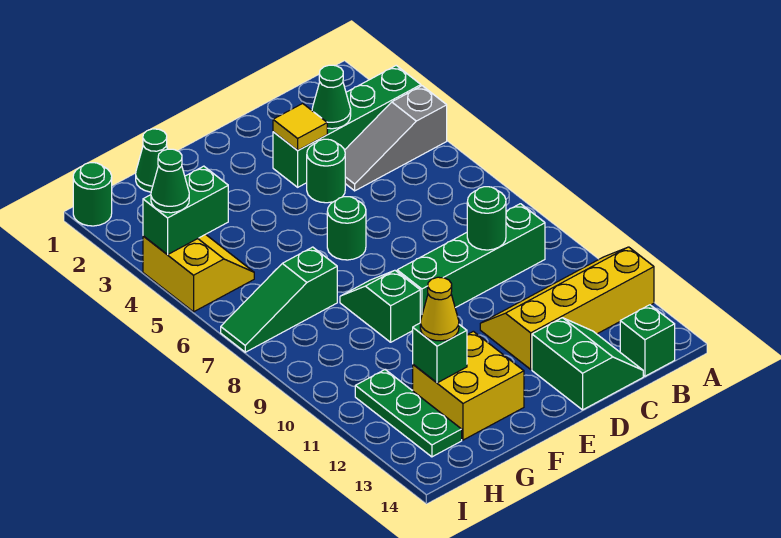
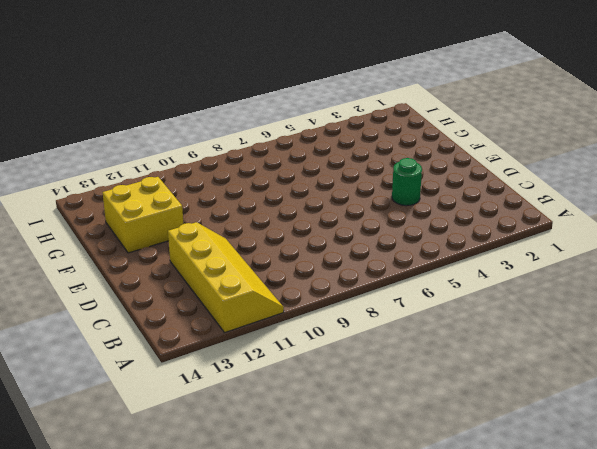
none -> green 1x4 brick [273,66,421,187]
none -> grey 1x3 slope [345,86,447,191]
none -> green 1x4 brick [397,204,545,322]

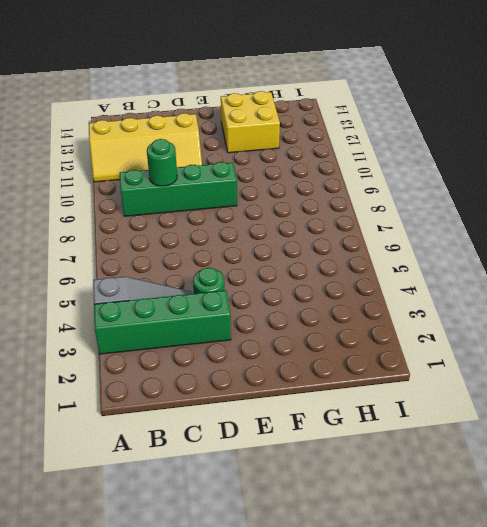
none -> green 1x1 brick [620,305,675,376]
none -> green 2x2 slope [532,318,643,410]
none -> green 1x1 round brick [327,197,366,260]

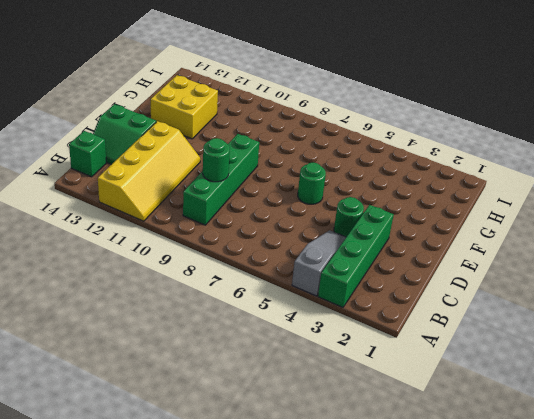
none -> green 1x2 slope [340,270,420,342]
none -> green 1x1 cone [136,129,167,192]
none -> green 1x3 slope [221,247,337,352]

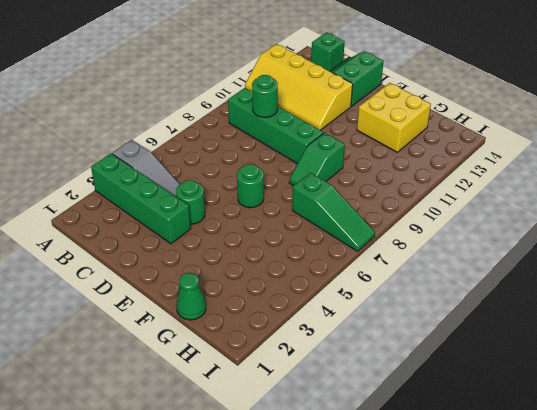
none -> yellow 2x2 slope [143,234,254,312]
none -> green 1x3 plate [355,370,462,457]
none -> green 1x1 round brick [73,163,112,226]

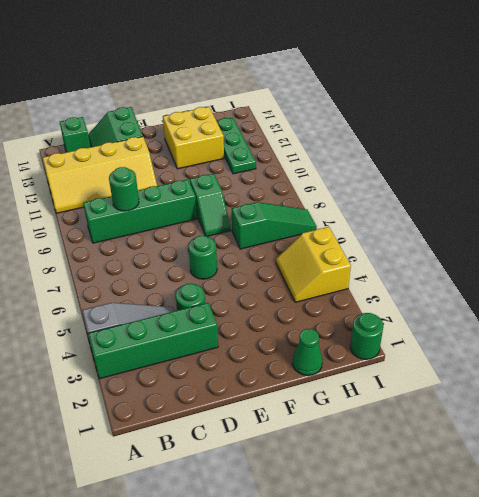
none -> green 1x1 cone [312,65,351,129]
none -> yellow 1x1 tile [273,103,327,150]
none -> green 1x1 brick [413,323,467,383]

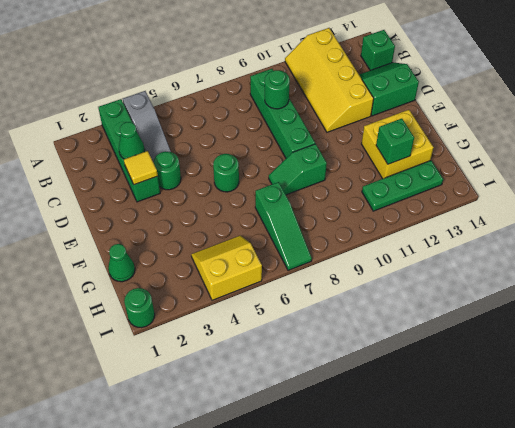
none -> green 1x2 brick [143,166,228,255]
none -> yellow 1x1 cone [420,277,459,341]
none -> green 1x1 cone [151,149,189,213]

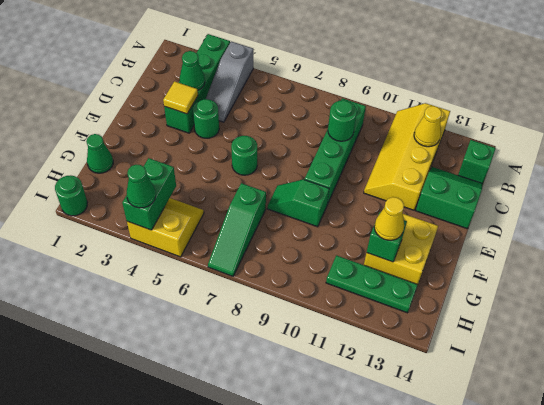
yellow 1x1 cone [414,106,442,147] -> none

